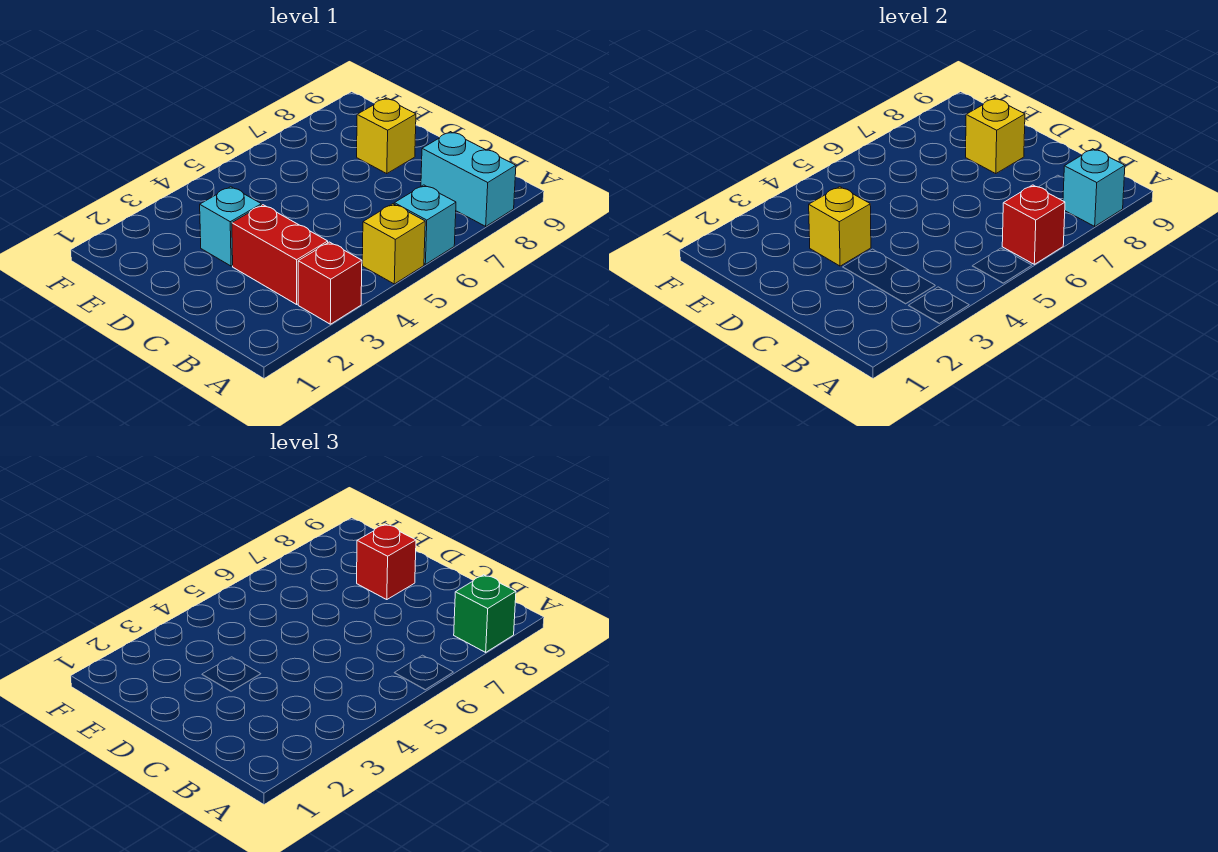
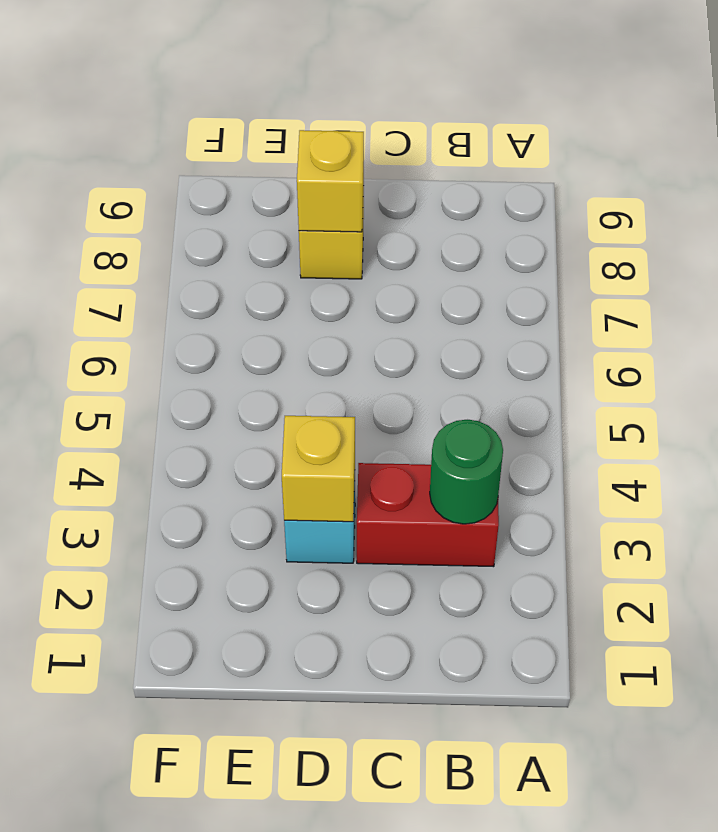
green 1x1 round brick [430,420,503,524] -> none
none -> red 1x1 brick [298,242,362,324]
none -> yellow 1x1 brick [362,204,425,284]
none -> cyan 1x1 brick [394,185,456,264]

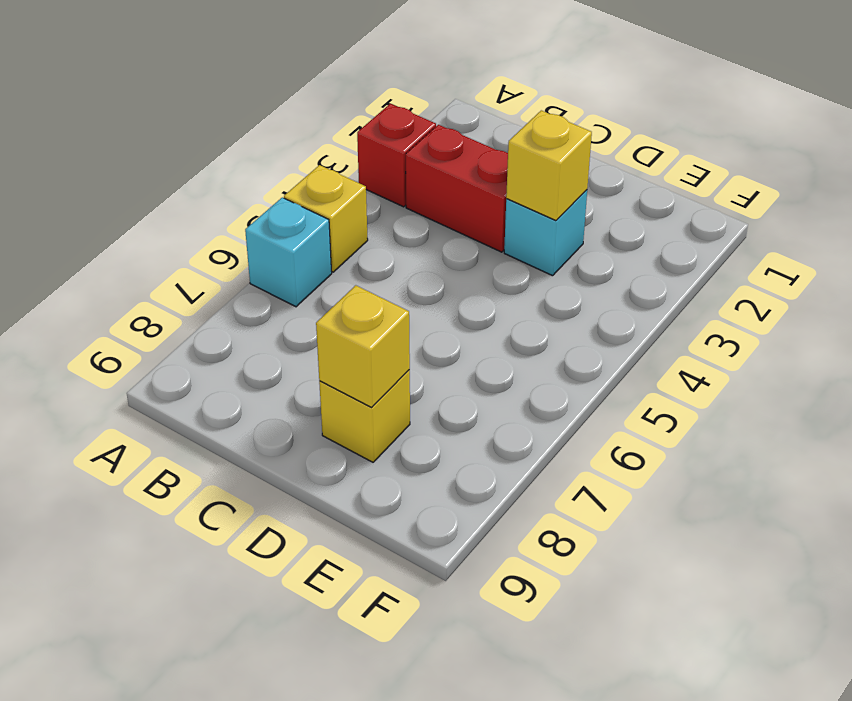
none -> cyan 1x2 brick [421,132,516,226]
none -> red 1x1 brick [1002,185,1065,264]
none -> cyan 1x1 brick [1063,149,1125,226]

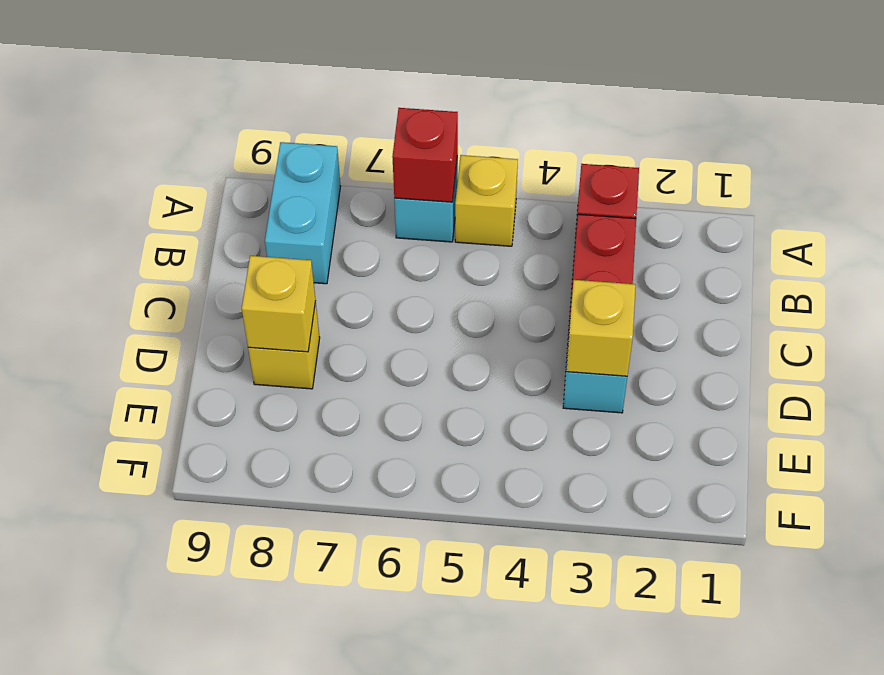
none -> cyan 1x1 brick [1063,149,1125,226]
none -> green 1x1 brick [454,575,516,652]
none -> red 1x1 brick [357,524,416,600]

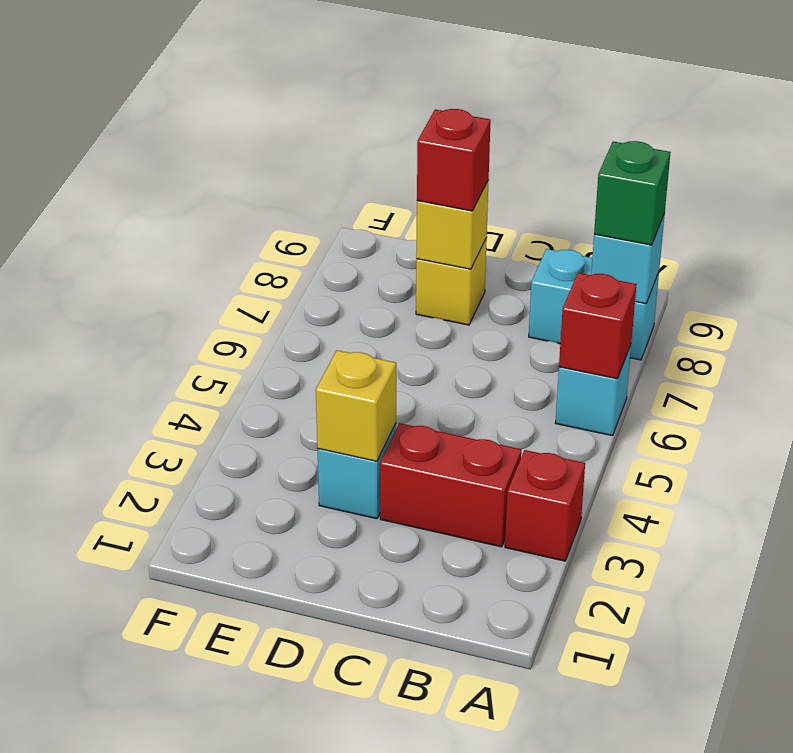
none -> yellow 1x1 brick [362,204,425,284]

